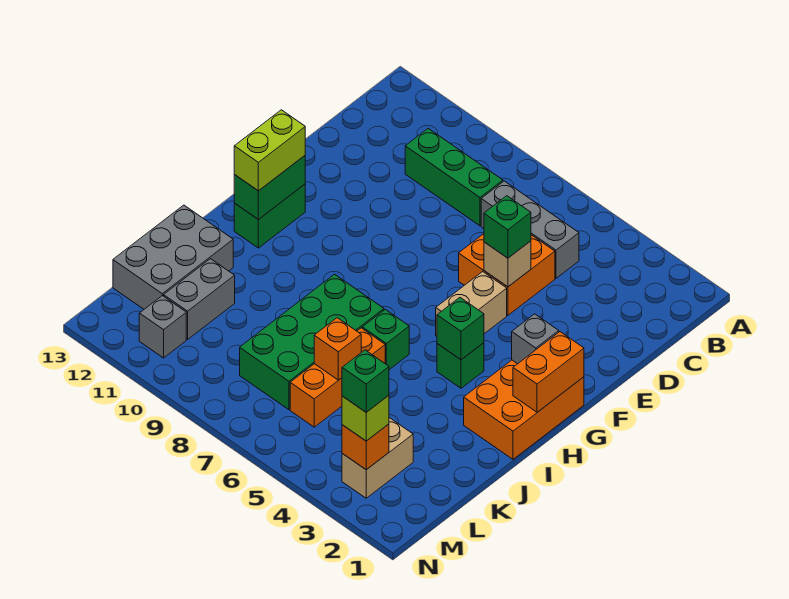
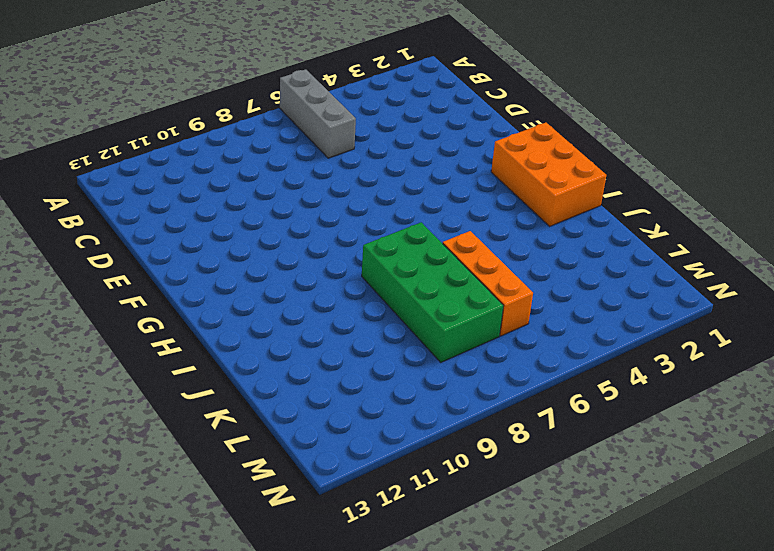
grey 1x3 brick [280,69,356,158] -> grey 1x3 brick turned to [481,181,579,278]
none -> green 1x3 brick [405,129,503,226]
none -> orange 2x2 brick [459,234,555,315]
none -> tan 1x2 brick [436,272,507,336]

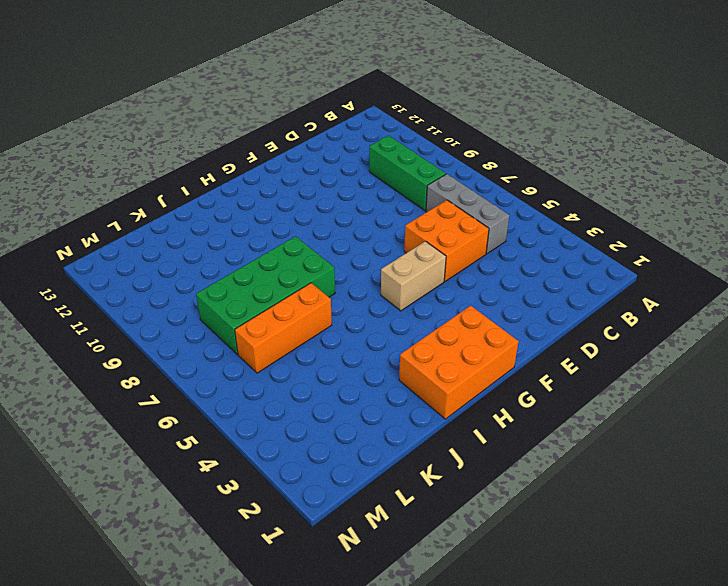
none -> green 1x2 brick [234,184,305,248]
none -> green 1x1 brick [437,343,484,388]
none -> green 1x1 brick [362,309,409,370]

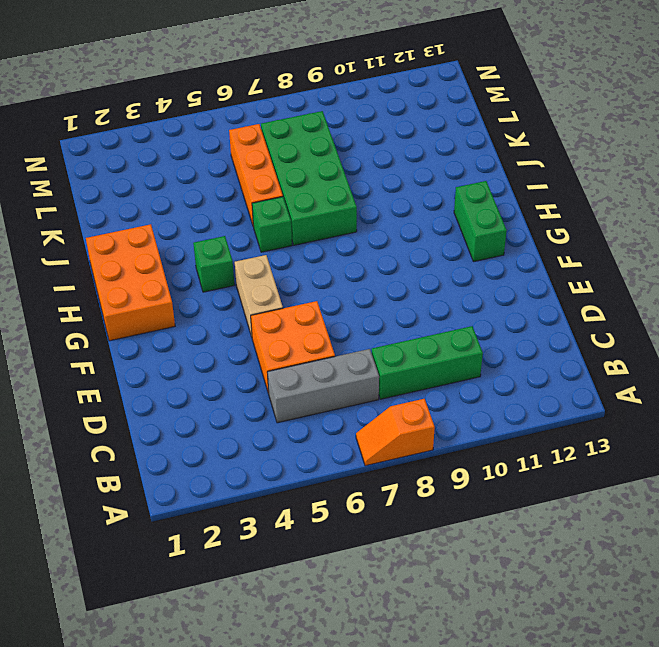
orange 1x2 slope [356,399,435,466] -> none
none -> grey 2x3 brick [113,205,233,309]
none -> grey 1x2 brick [164,259,235,339]
none -> tan 1x2 brick [342,418,413,498]

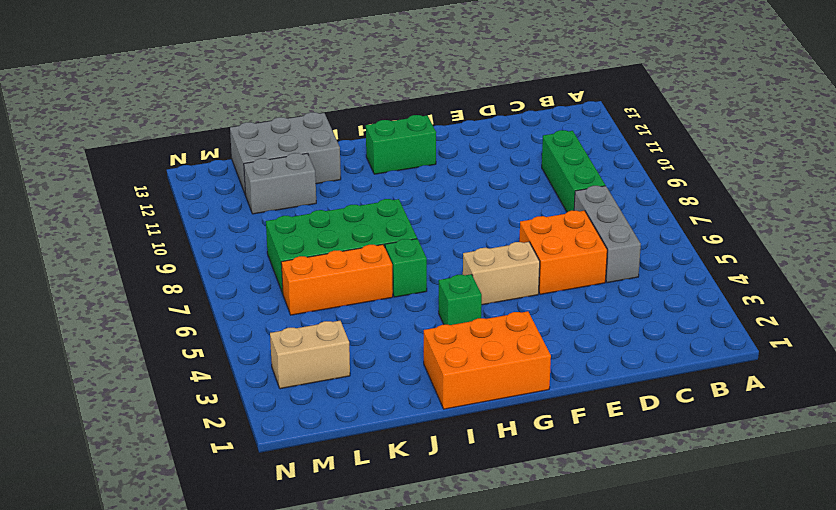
none -> grey 1x1 brick [139,296,186,358]
none -> tan 1x1 brick [484,241,531,287]
none -> orange 1x2 brick [513,332,584,412]

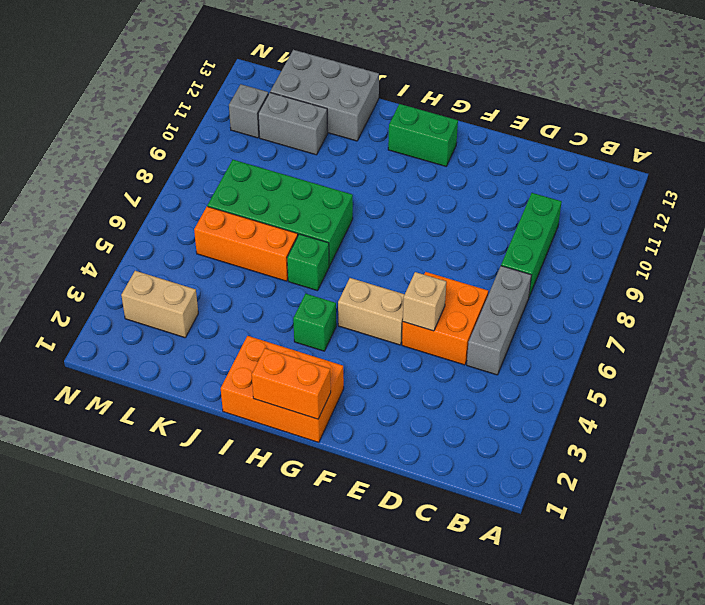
none -> grey 1x1 brick [512,314,559,364]
none -> green 1x2 brick [234,156,305,220]
none -> green 1x1 brick [437,298,484,360]

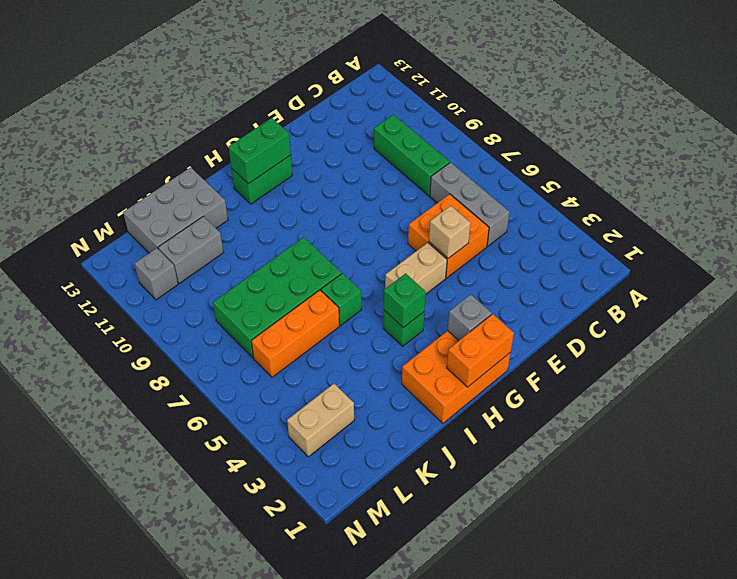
none -> orange 1x1 brick [314,318,361,380]
none -> orange 1x1 brick [342,424,389,470]
none -> green 1x1 brick [484,196,531,258]

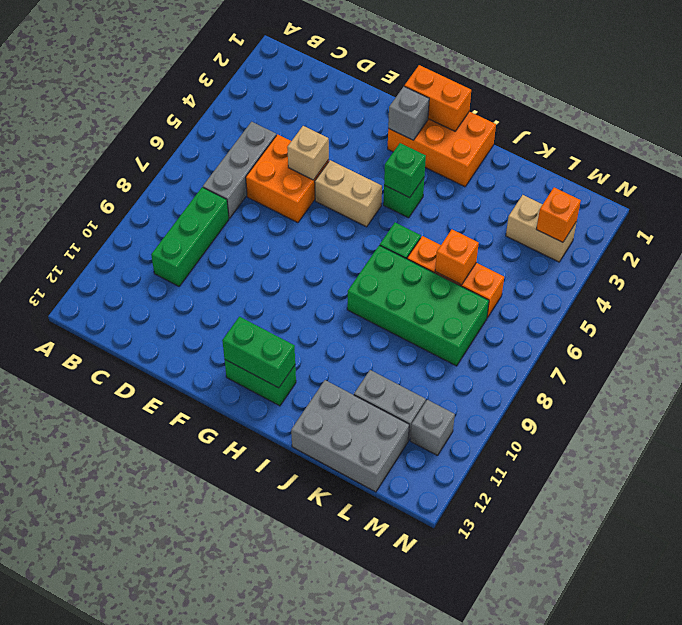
none -> green 1x1 brick [484,196,531,258]
none -> lime 1x2 brick [234,110,305,191]
none -> lime 1x1 brick [342,395,389,441]

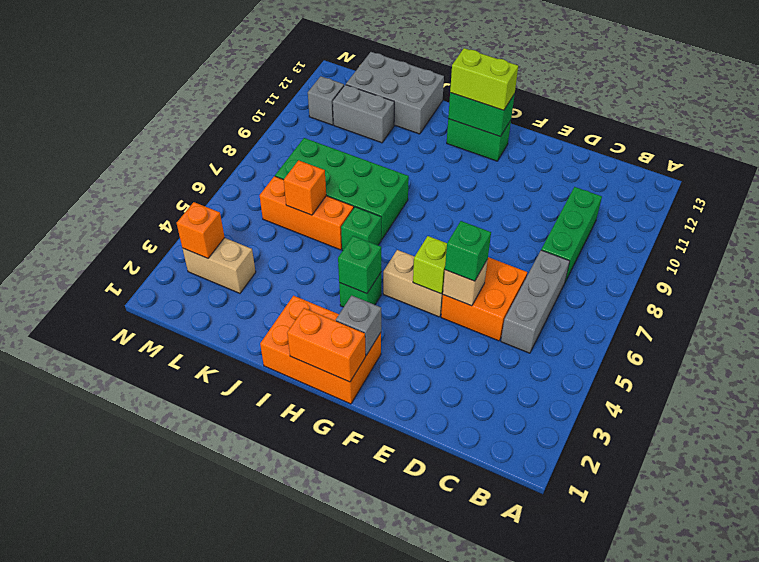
lime 1x1 brick [413,236,447,294] -> lime 1x1 brick moved to [342,395,389,441]
none -> green 1x1 brick [342,350,389,412]

